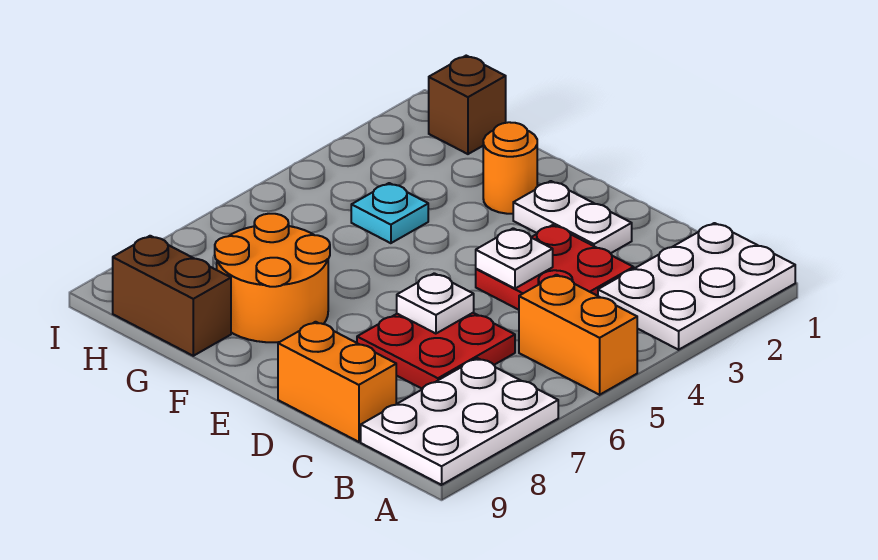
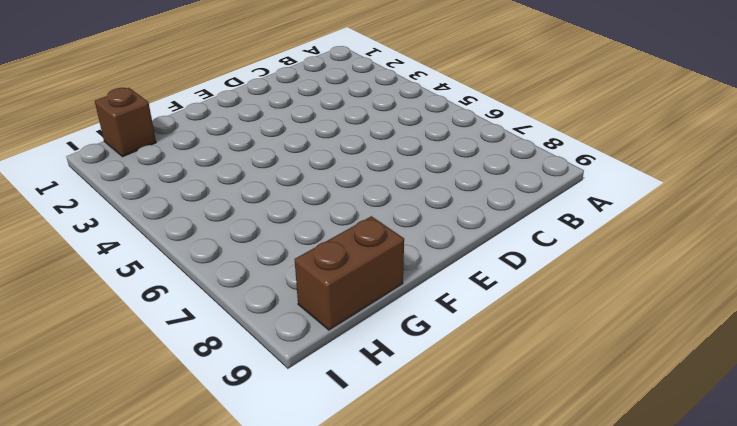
none -> white 2x3 plate [598,223,795,350]
none -> orange 1x2 brick [519,275,637,395]
none -> white 2x3 plate [361,358,558,485]

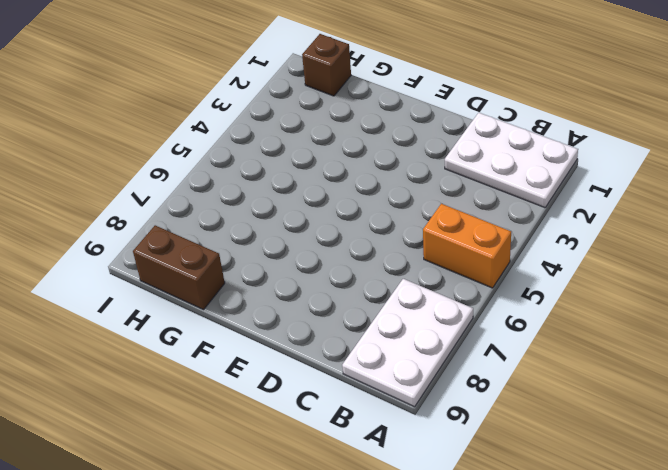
white 2x3 plate [445,113,578,208] -> white 2x3 plate turned to [598,223,795,350]
none -> red 2x2 plate [476,225,634,310]
none -> red 2x2 plate [357,313,515,389]
none -> orange 1x2 brick [278,322,396,442]

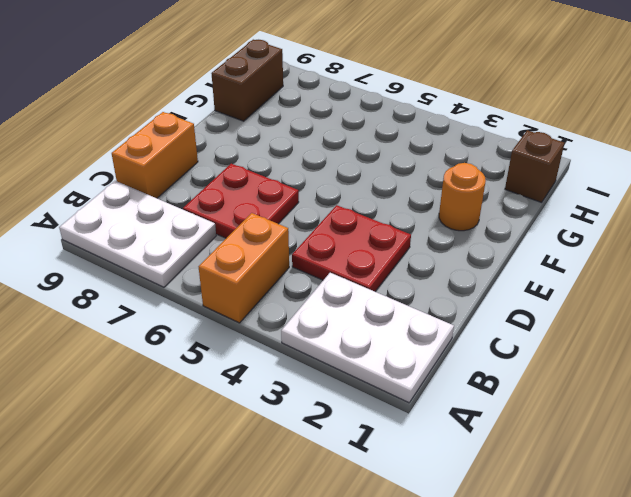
none -> white 1x2 plate [513,181,632,253]
none -> orange 2x2 round brick [215,214,330,342]
none -> cyan 1x1 plate [351,183,428,243]

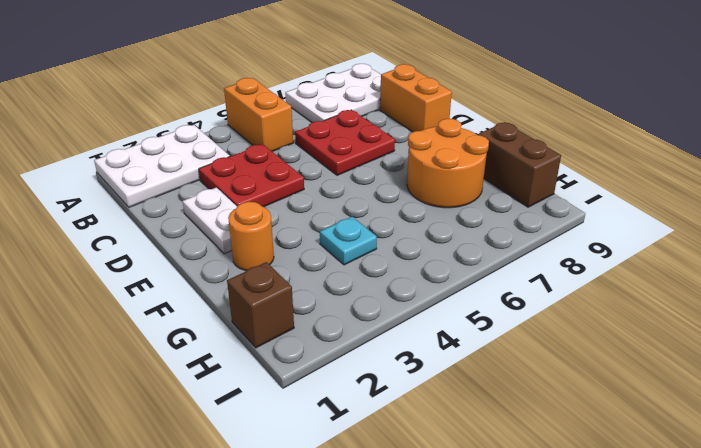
none -> white 1x1 plate [476,228,553,288]
none -> white 1x1 plate [397,273,474,334]

